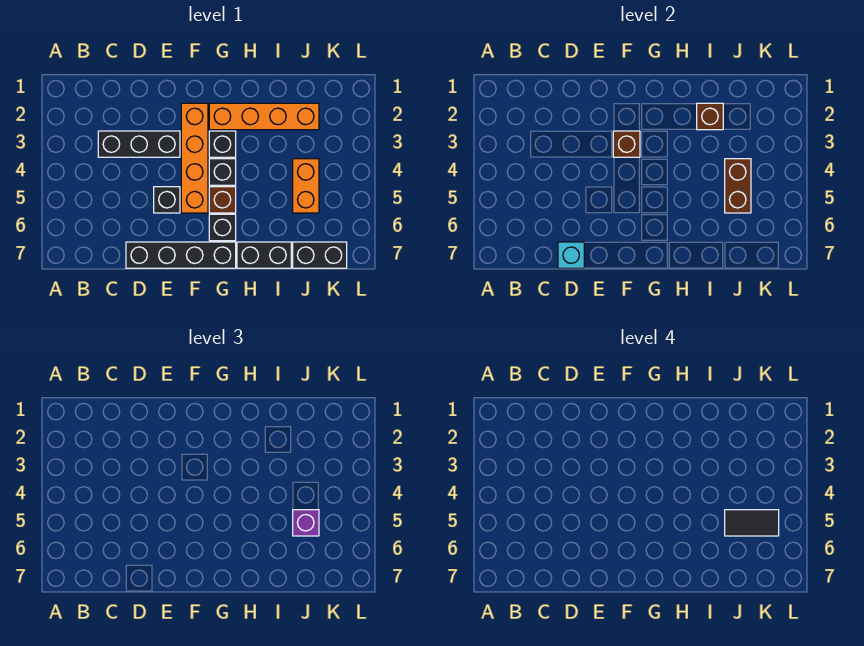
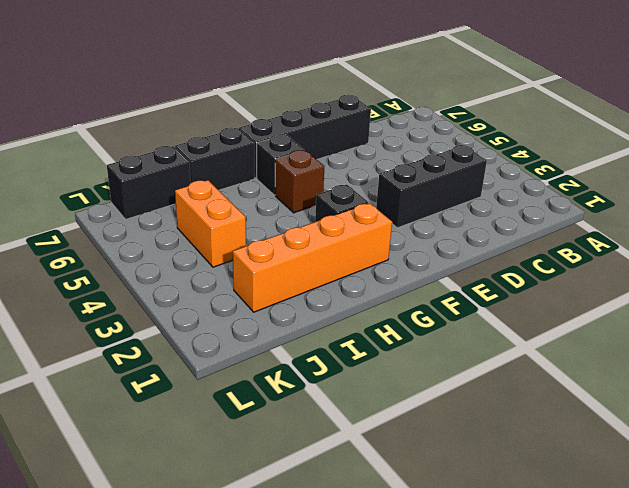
none -> black 1x1 brick [154,187,180,213]
none -> orange 1x4 brick [181,103,208,213]
none -> black 1x1 brick [209,159,236,185]

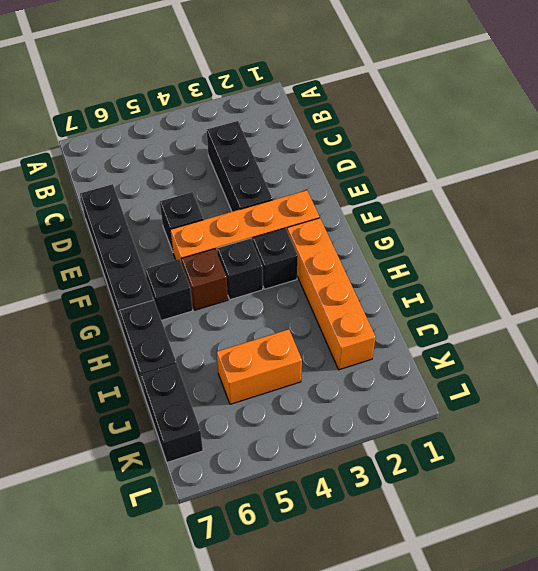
none -> cyan 1x1 brick [558,242,584,268]
none -> brown 1x1 brick [613,131,640,157]
none -> brown 1x1 brick [697,103,723,130]

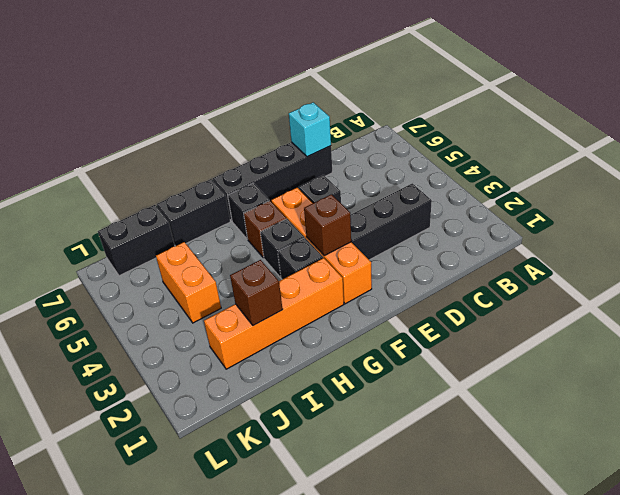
none -> brown 1x2 brick [725,159,751,213]
none -> purple 1x1 brick [293,510,319,536]
none -> black 1x2 tile [725,510,779,536]

